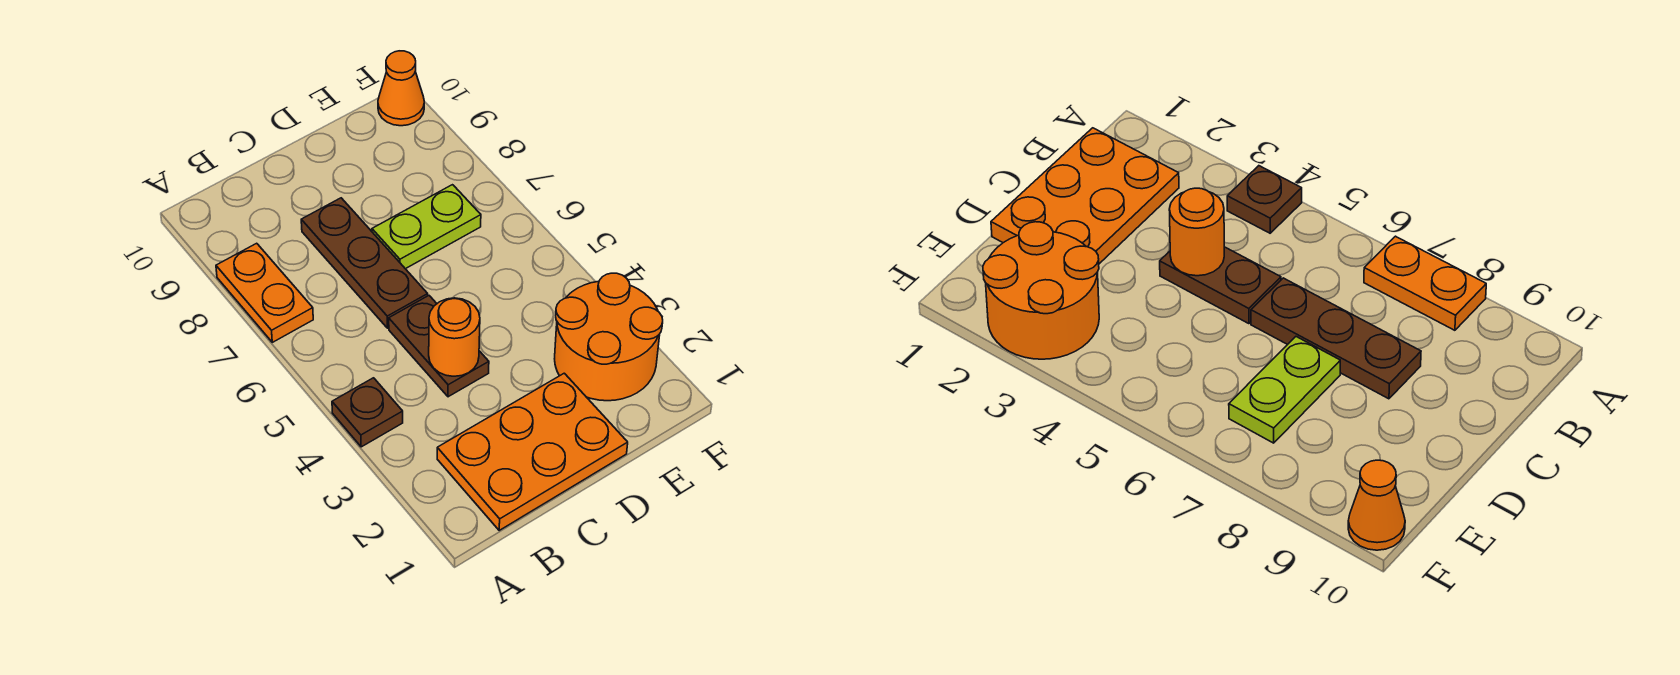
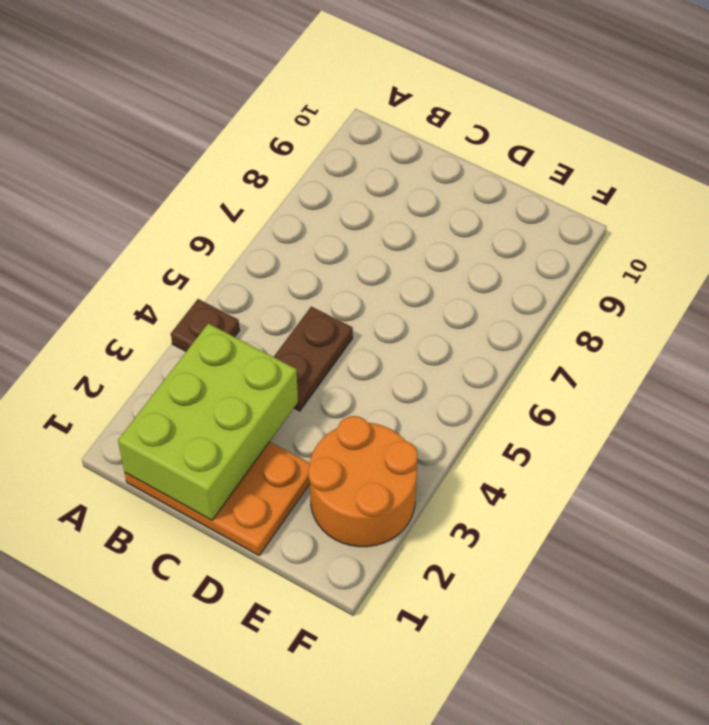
lime 2x3 brick [118,323,298,520] -> none
none -> orange 1x2 plate [216,243,313,342]
none -> brown 1x3 plate [301,198,428,328]

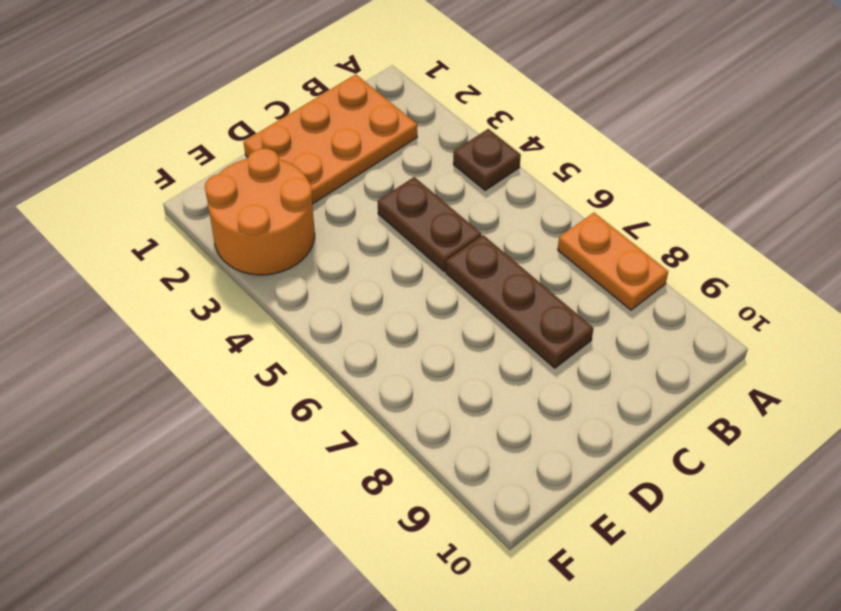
none -> lime 1x2 plate [372,185,481,269]
none -> orange 1x1 cone [378,51,424,126]

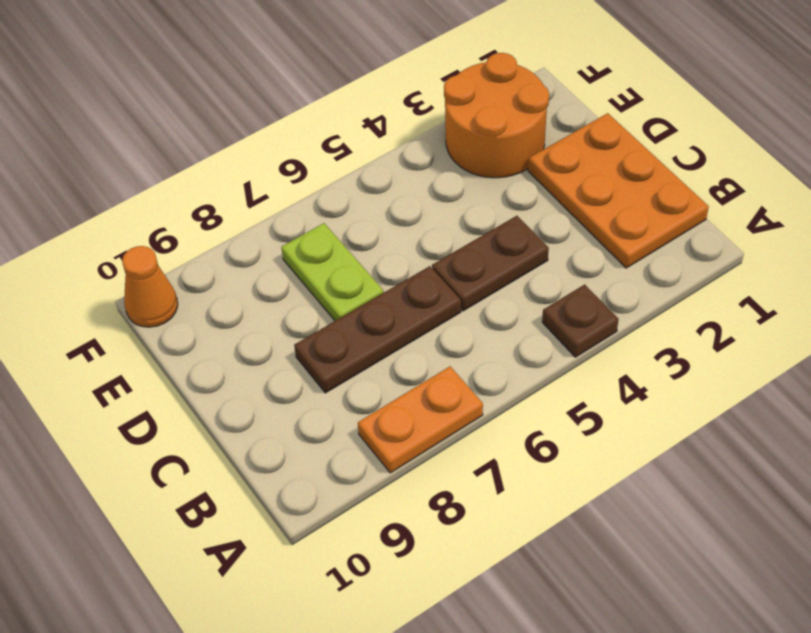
none -> orange 1x1 round brick [429,298,480,376]

